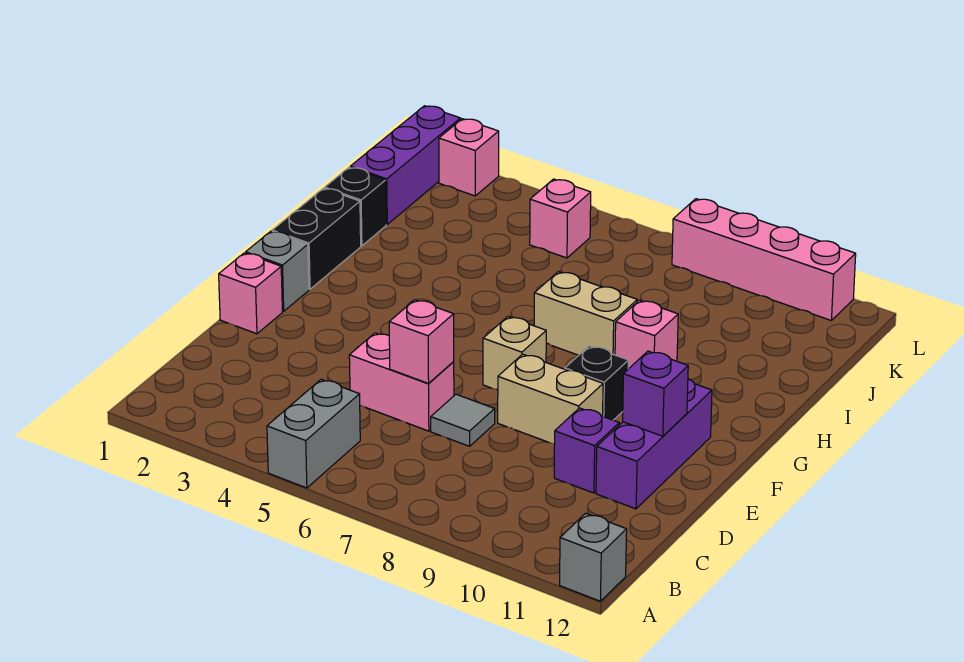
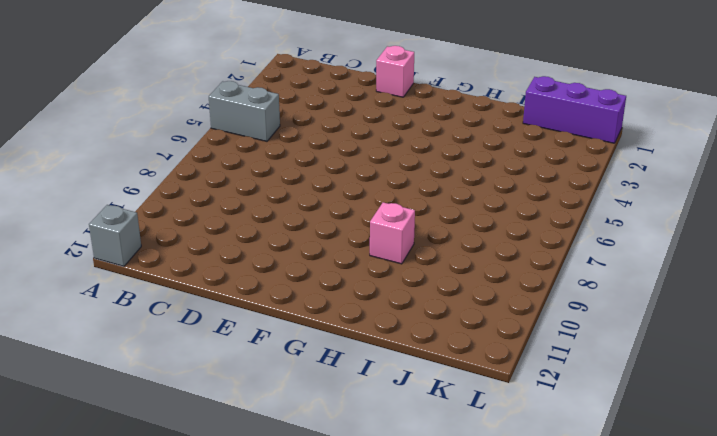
none -> pink 1x2 brick [349,333,454,431]
none -> grey 1x1 tile [431,394,495,446]
none -> purple 1x1 brick [554,408,619,493]

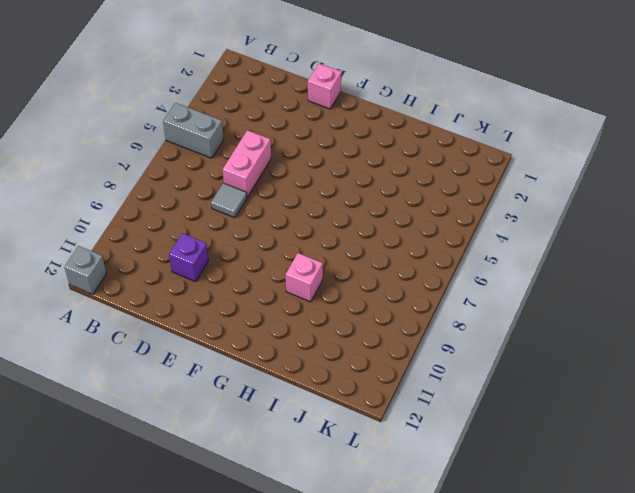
none -> purple 1x3 brick [596,379,712,509]
none -> tan 1x2 brick [498,354,603,444]
none -> grey 1x1 brick [246,231,309,311]

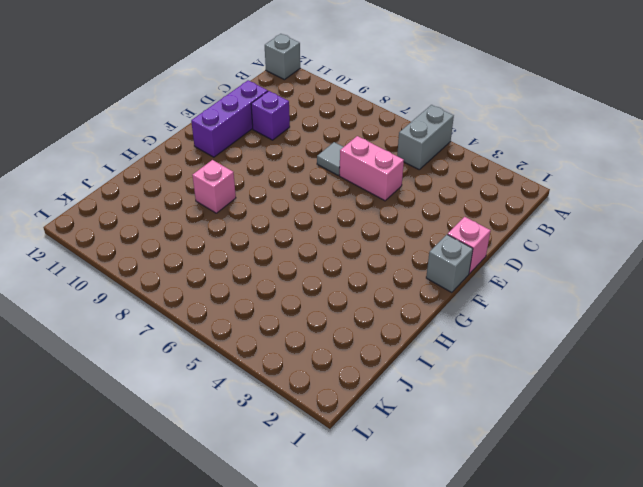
none -> tan 1x2 brick [498,354,603,444]
none -> tan 1x1 brick [483,317,546,390]
none -> black 1x1 brick [565,346,628,420]

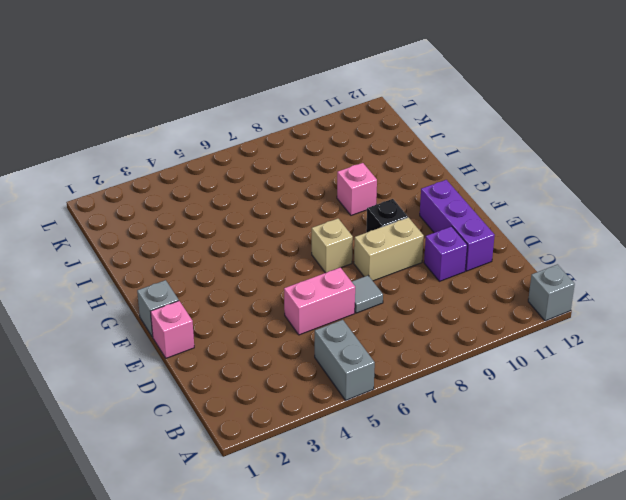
none -> black 1x2 brick [272,188,361,289]
none -> tan 1x2 brick [534,272,637,355]
none -> black 1x1 brick [325,167,386,246]

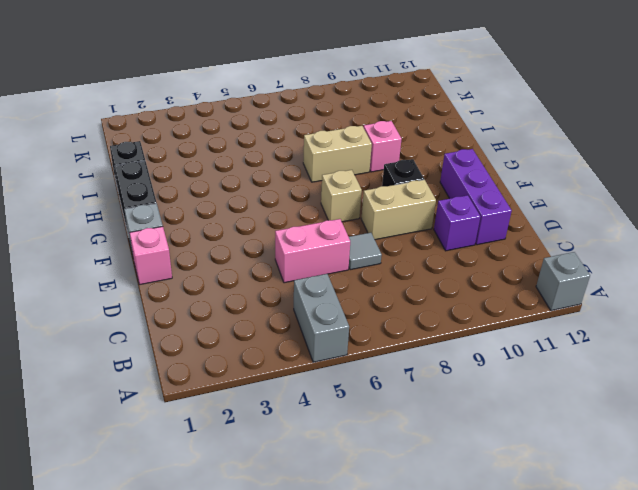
none -> purple 1x3 brick [350,106,461,224]
none -> pink 1x1 brick [530,179,591,258]
none -> pink 1x1 brick [439,119,499,196]

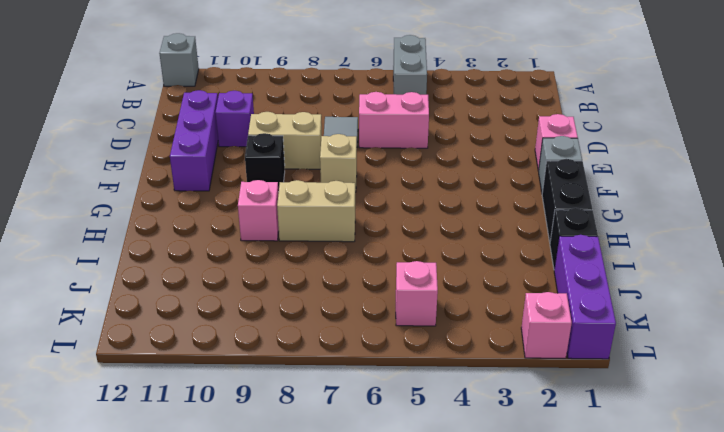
none -> pink 1x4 brick [672,199,856,320]
none -> pink 1x1 brick [389,300,454,383]
none -> purple 1x1 brick [623,351,688,436]

